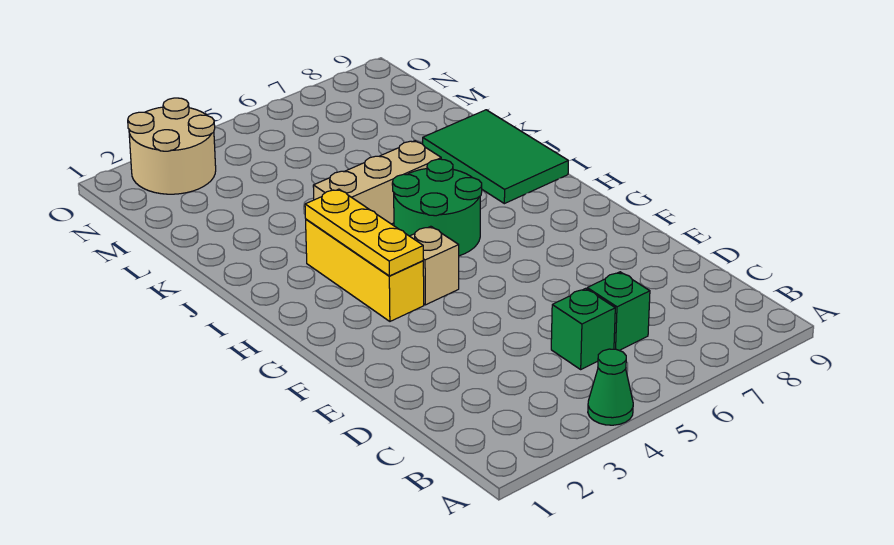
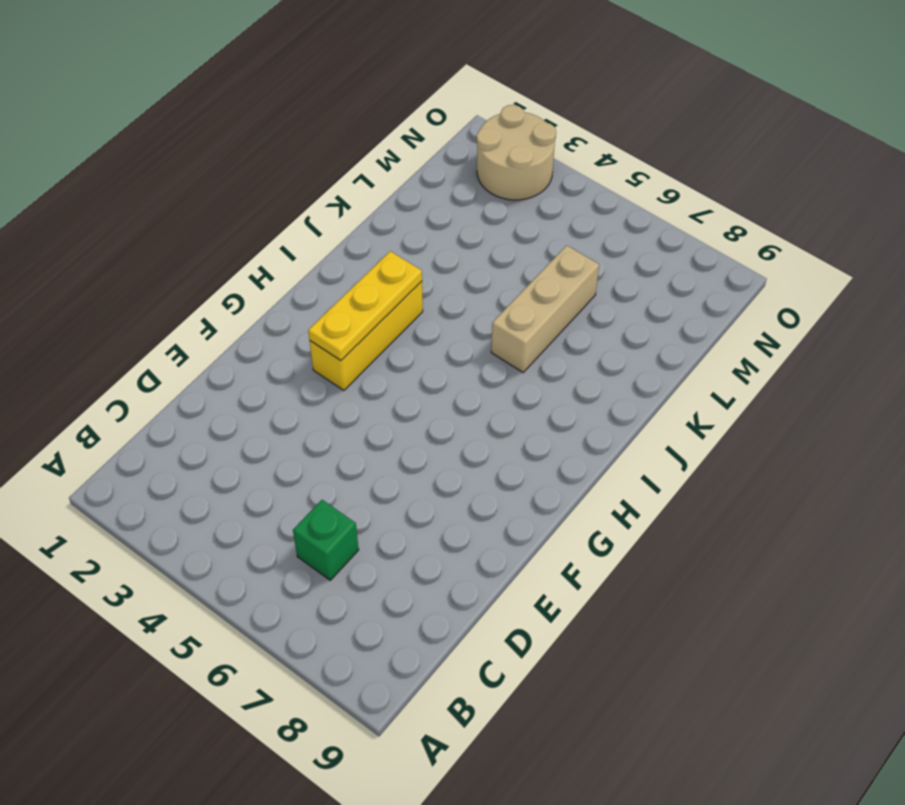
tan 1x3 brick [491,245,599,372] -> tan 1x3 brick turned to [313,141,441,224]
none -> green 1x1 cone [588,349,633,425]
none -> green 1x1 brick [551,289,615,369]

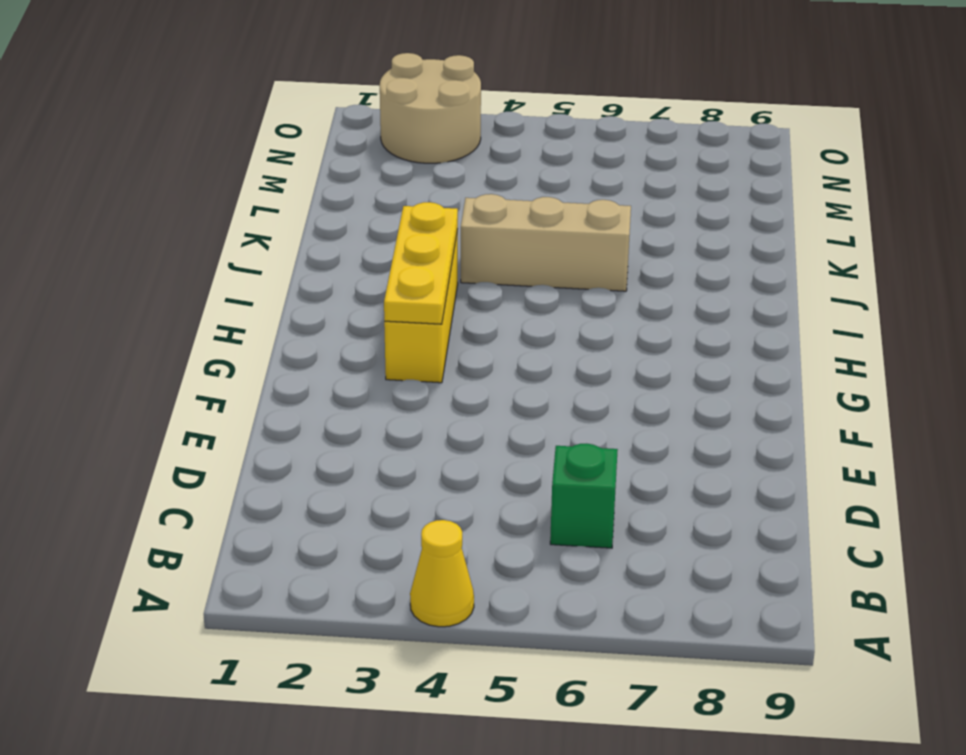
yellow 1x1 cone [410,520,474,627] -> green 1x1 cone [588,349,633,425]
none -> green 1x1 brick [551,289,615,369]
none -> tan 1x1 brick [410,226,459,305]

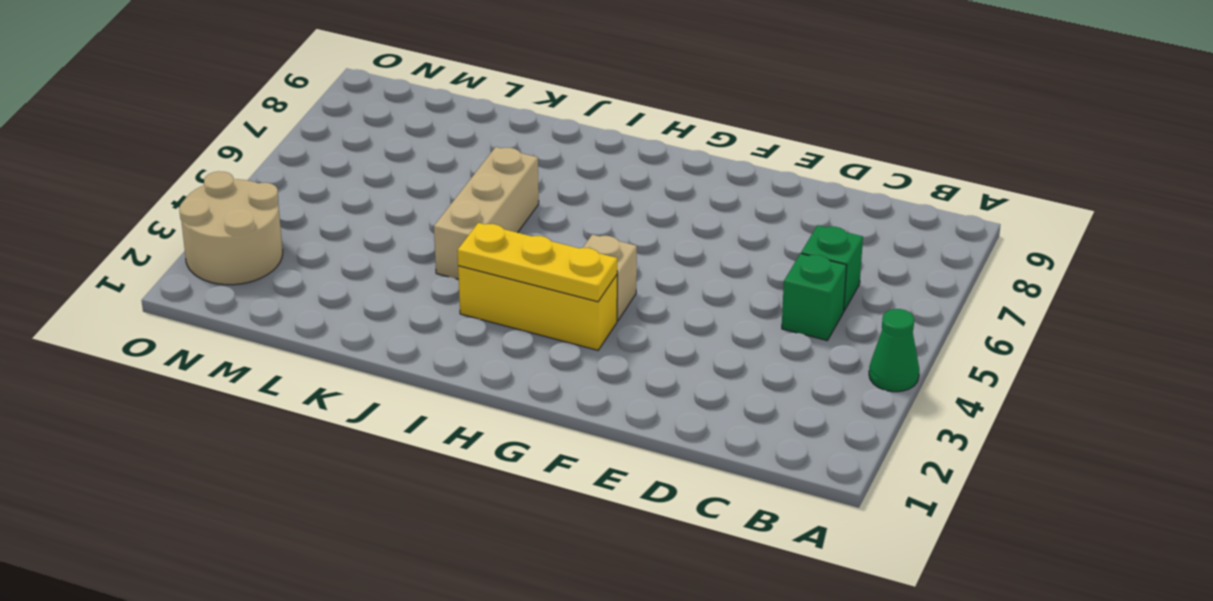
none -> green 2x2 round brick [392,159,482,256]
none -> green 2x3 tile [423,110,568,204]

